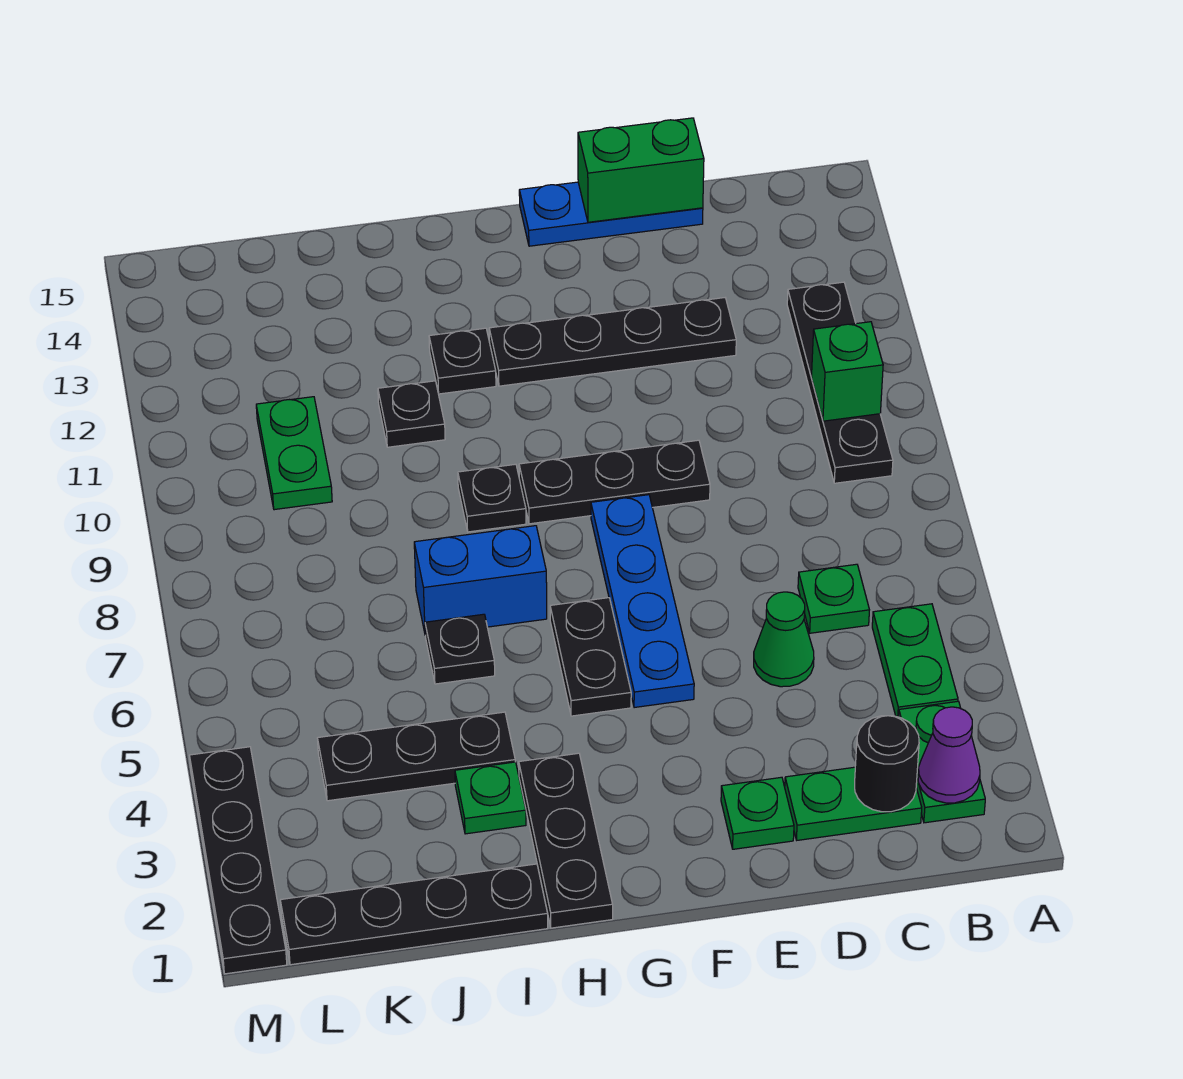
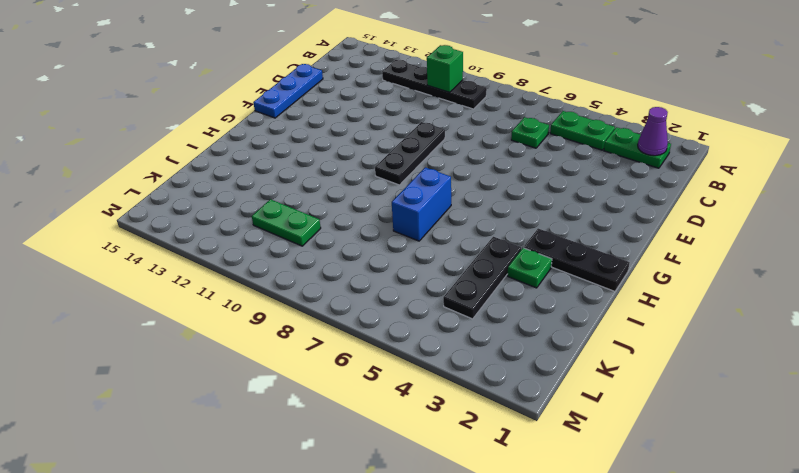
none -> green 1x2 plate [785,767,922,840]
none -> green 1x1 cone [754,592,814,687]
none -> black 1x4 plate [489,298,736,386]

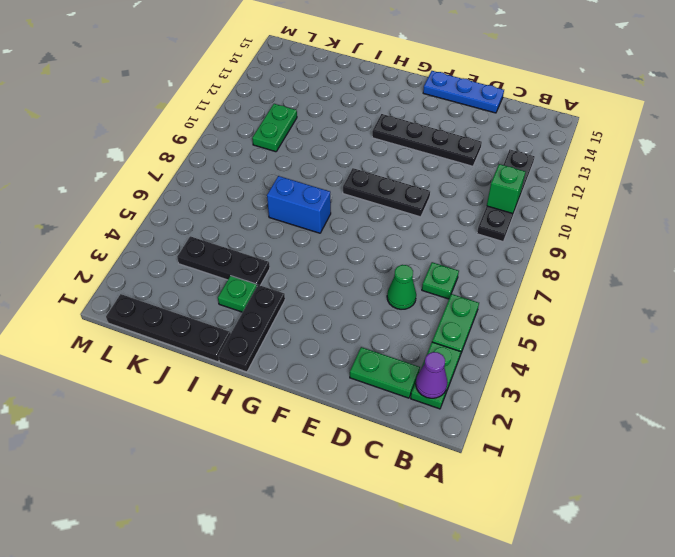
none -> green 1x1 plate [721,777,794,849]
none -> blue 1x4 plate [591,495,694,708]
none -> black 1x2 plate [550,598,631,716]

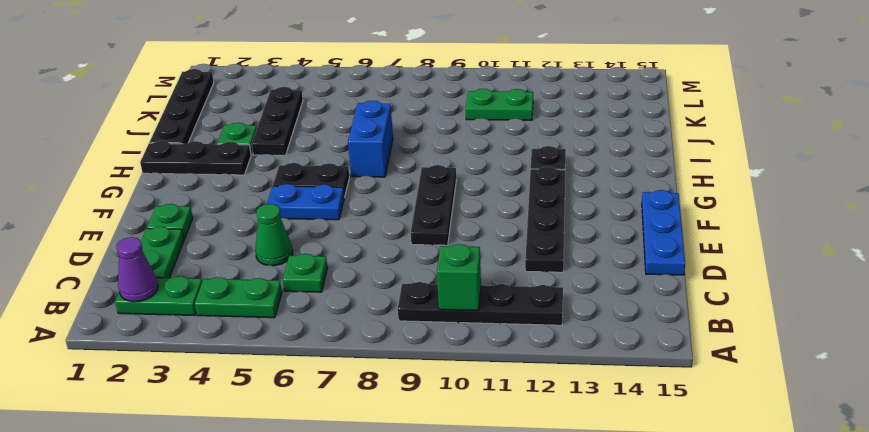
blue 1x2 plate [267,184,344,220] -> blue 1x4 plate [591,495,694,708]
none -> black 1x1 plate [458,464,526,532]
none -> black 1x1 plate [425,614,495,684]
none -> black 1x1 plate [378,381,445,447]

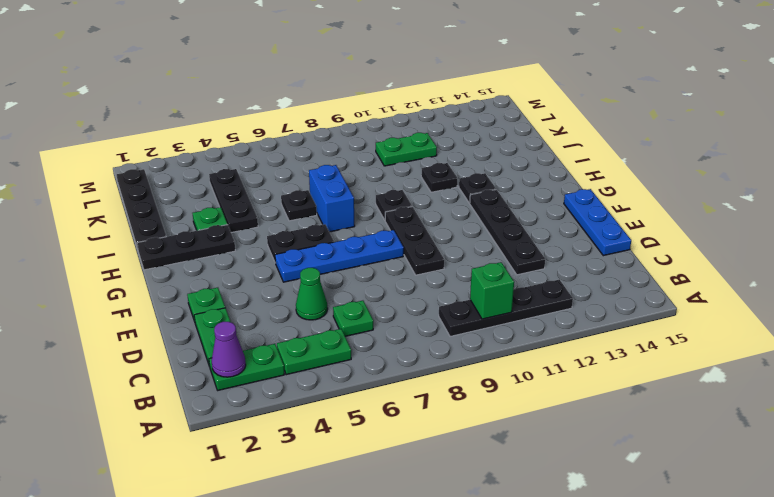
none -> black 1x4 plate [189,747,287,974]
none -> black 1x1 round brick [855,716,919,812]
none -> green 1x2 brick [578,118,704,222]

